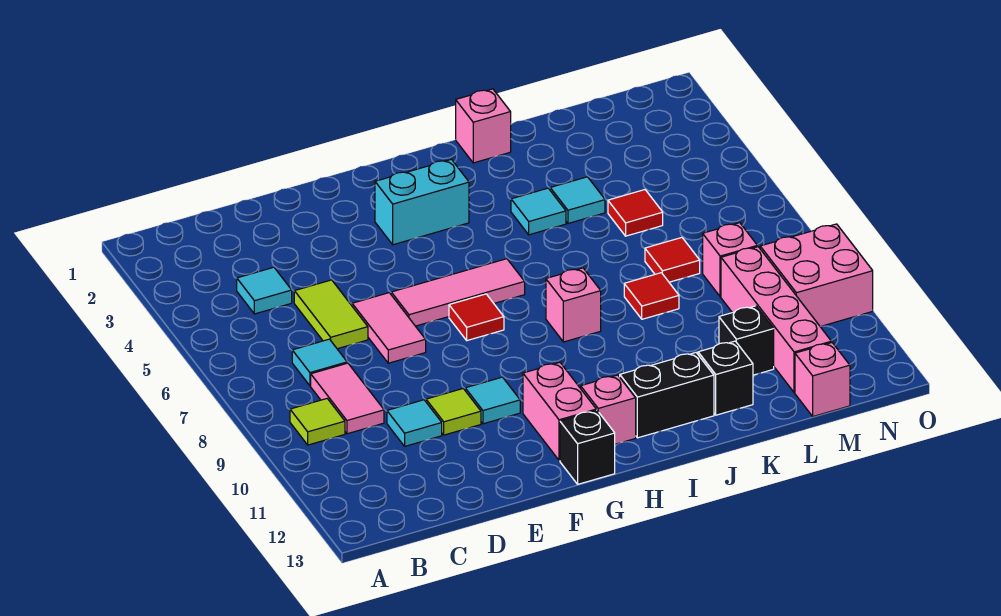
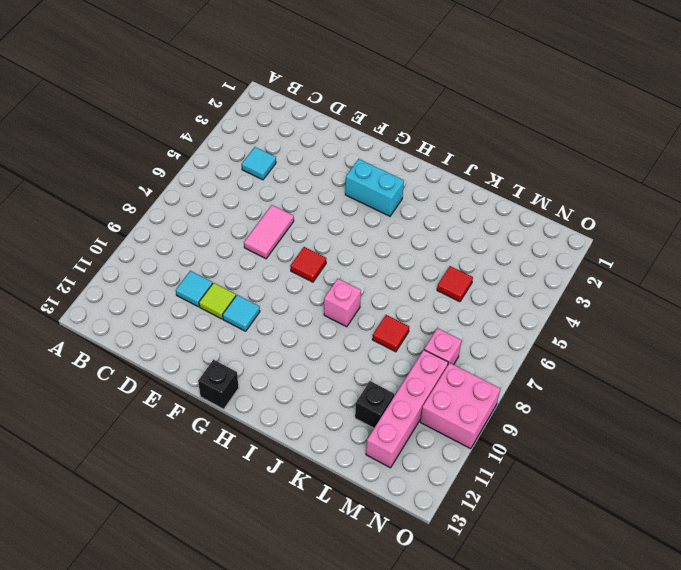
none -> lime 1x1 tile [290,399,345,445]
none -> cyan 1x1 tile [292,339,347,386]
none -> pink 1x2 tile [311,363,384,434]

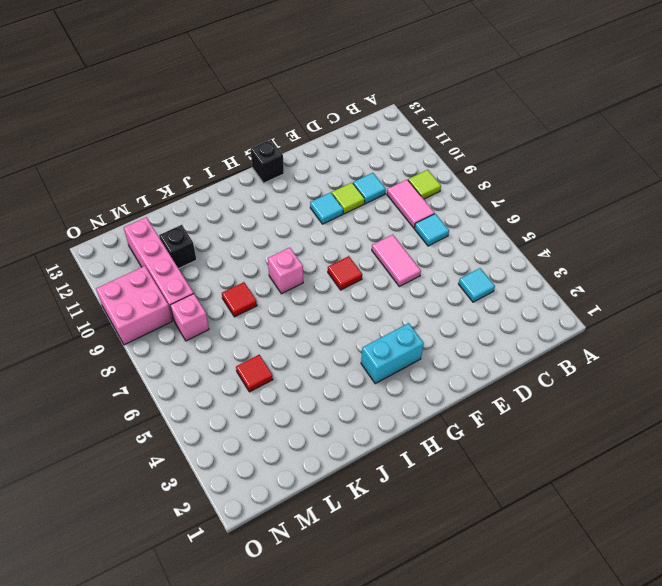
none -> lime 1x2 tile [294,280,368,349]
none -> pink 1x3 tile [391,259,525,326]
none -> pink 1x2 brick [523,363,596,460]

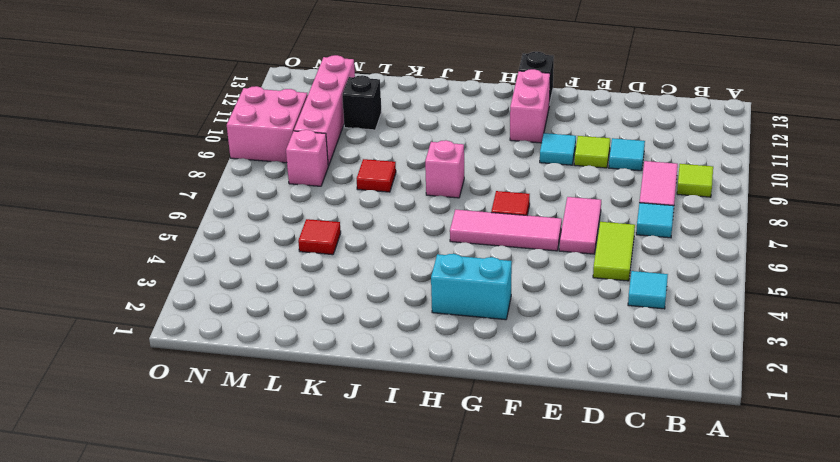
none -> pink 1x1 brick [581,375,636,444]
none -> black 1x2 brick [620,353,714,438]
none -> pink 1x1 brick [456,89,511,163]

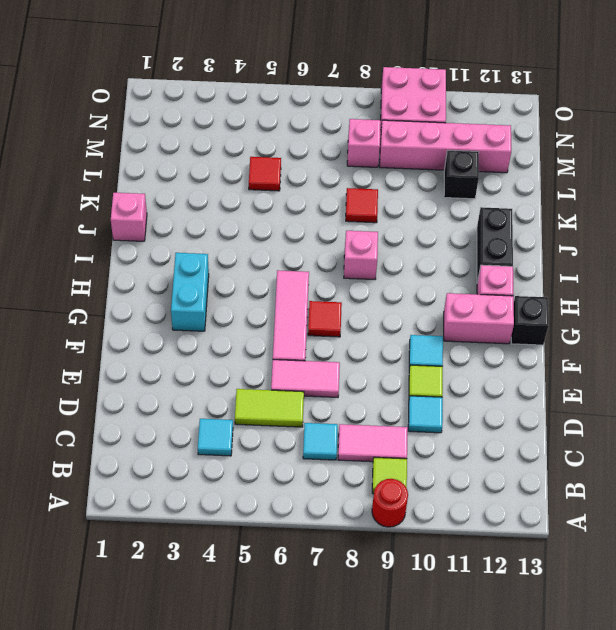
red 1x1 round brick [372,479,408,527] -> none
none -> cyan 1x1 tile [511,188,566,235]
none -> cyan 1x1 tile [550,177,605,223]
none -> black 1x1 brick [698,341,753,415]

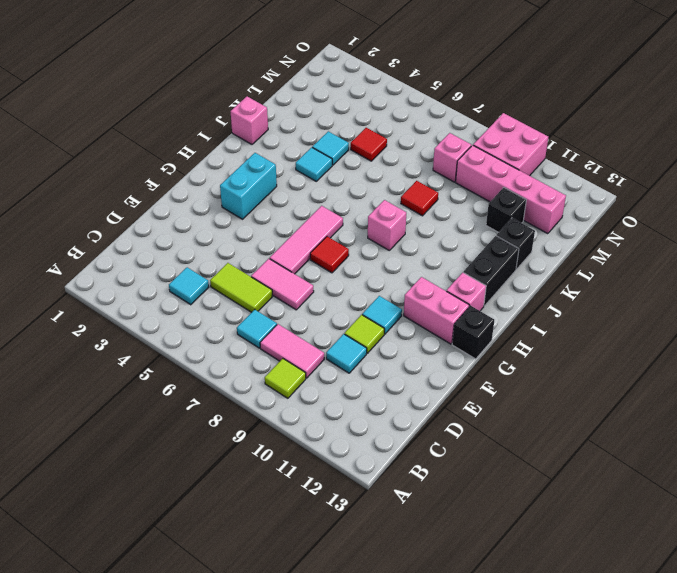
none -> red 1x1 tile [645,238,700,282]
none -> pink 1x1 brick [795,343,850,416]

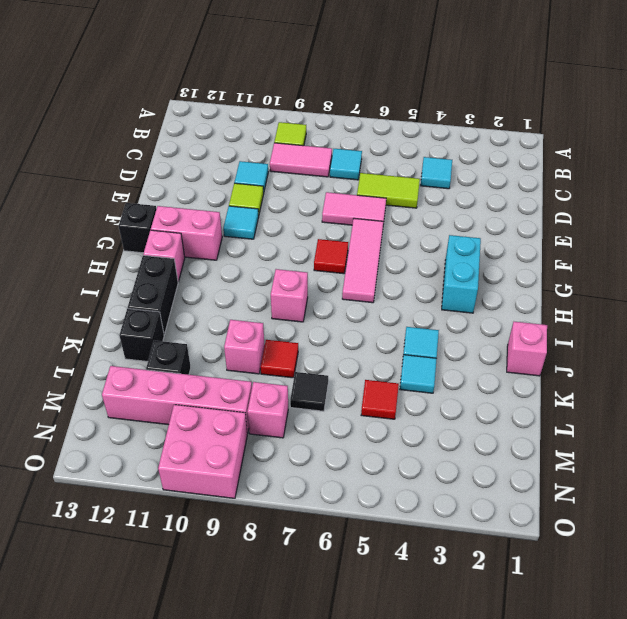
pink 1x1 brick [224,320,265,374] -> pink 1x1 brick moved to [795,343,850,416]
black 1x1 tile [290,372,328,411] -> red 1x1 tile [645,238,700,282]

